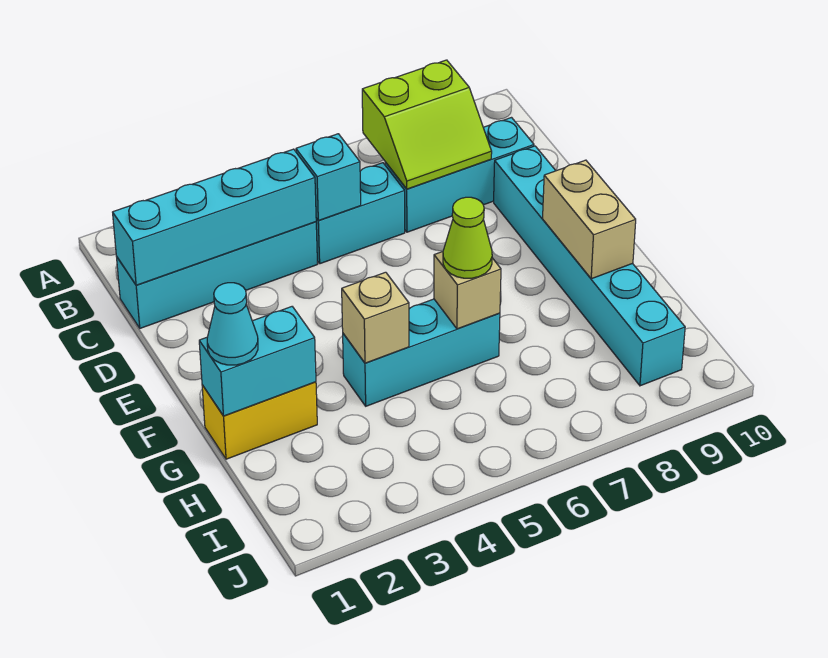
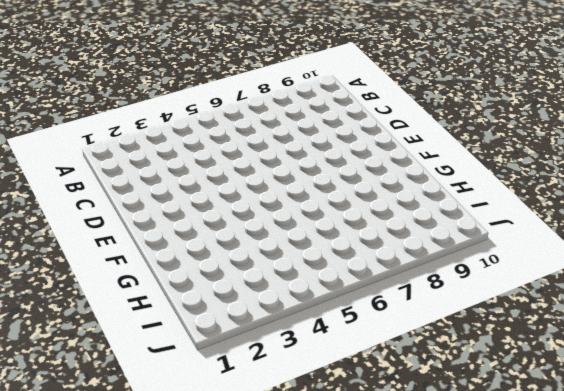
none -> cyan 1x4 brick [117,222,317,328]
none -> cyan 1x2 brick [316,163,405,264]
none -> cyan 1x3 brick [385,118,534,232]

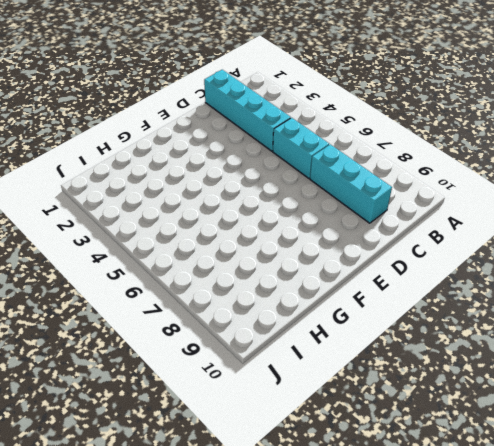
none -> cyan 1x6 brick [494,146,685,386]
none -> yellow 1x2 brick [202,382,317,459]
none -> cyan 1x3 brick [343,299,500,406]

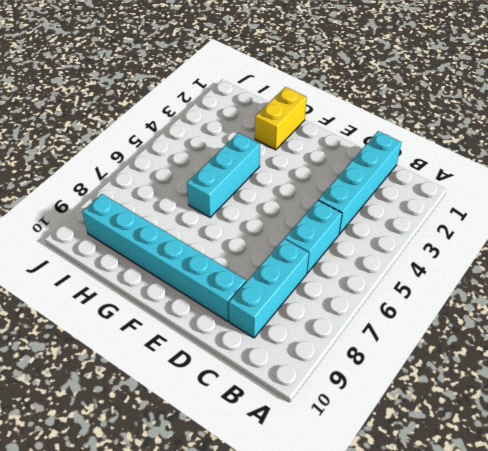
none -> lime 2x2 slope [362,60,492,189]
none -> cyan 1x4 brick [113,149,316,285]
none -> cyan 1x1 brick [296,134,361,221]

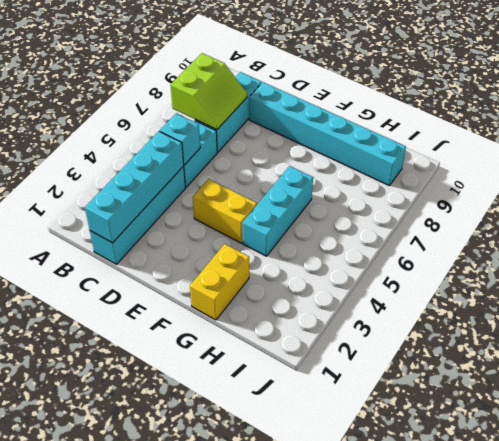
yellow 1x2 brick [193,179,257,243] -> none
none -> tan 1x2 brick [543,160,636,279]
none -> cyan 1x2 brick [199,307,316,416]
none -> tan 1x1 brick [342,272,409,363]

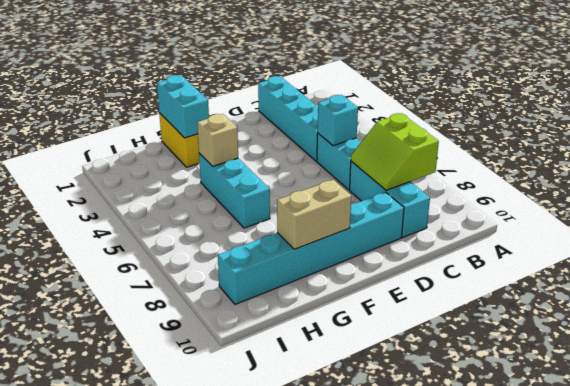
none -> cyan 1x4 brick [113,149,316,285]
none -> tan 1x1 brick [434,252,501,329]
none -> cyan 1x1 cone [207,283,258,365]

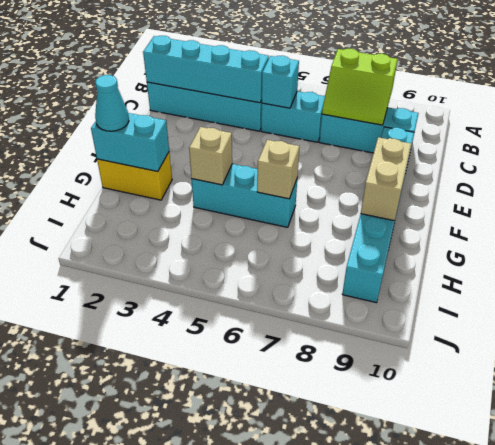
none -> lime 1x1 cone [443,197,492,278]

